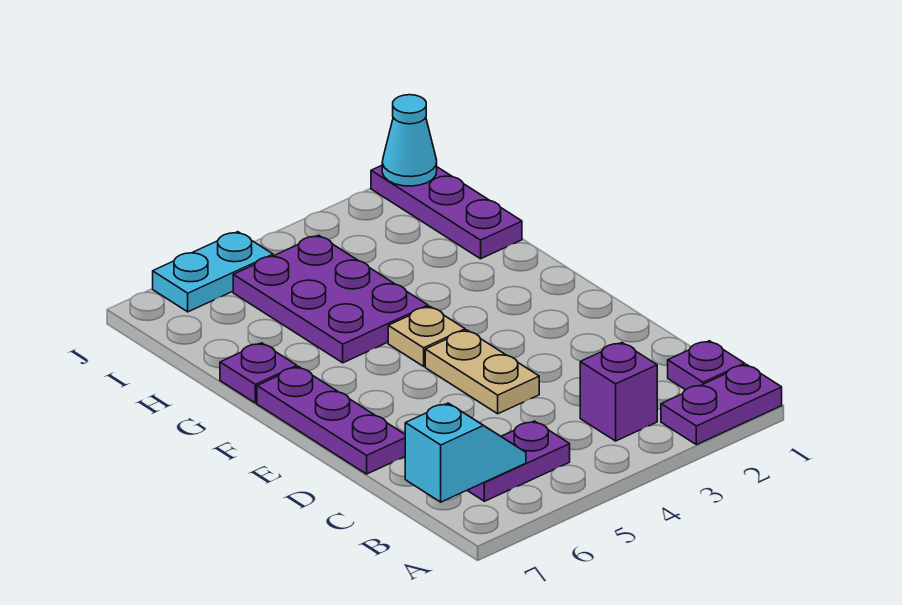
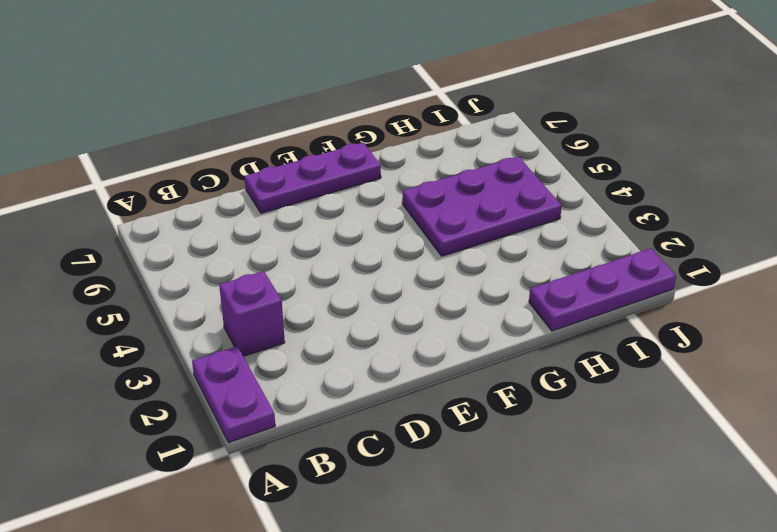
none -> purple 1x1 plate [668,341,745,390]
none -> purple 1x2 plate [467,421,570,501]
none -> tan 1x2 plate [425,330,539,414]

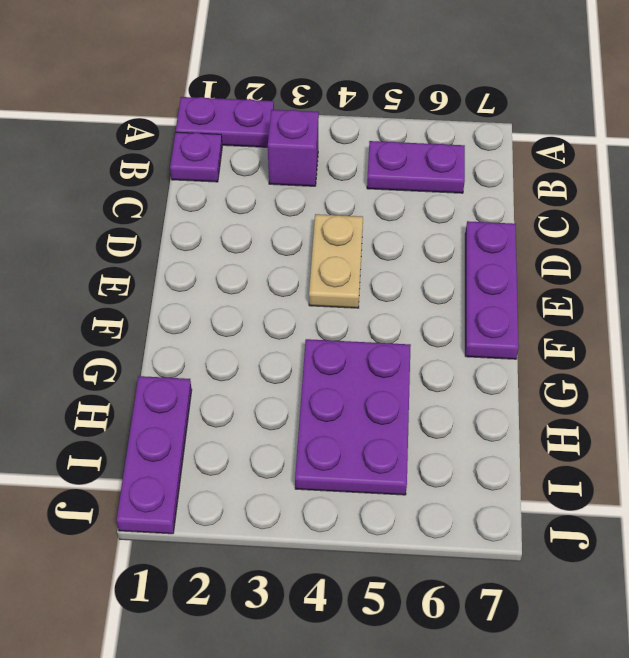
none -> tan 1x1 plate [388,306,465,366]
none -> purple 1x1 plate [220,343,297,403]
none -> cyan 1x2 plate [153,232,273,312]

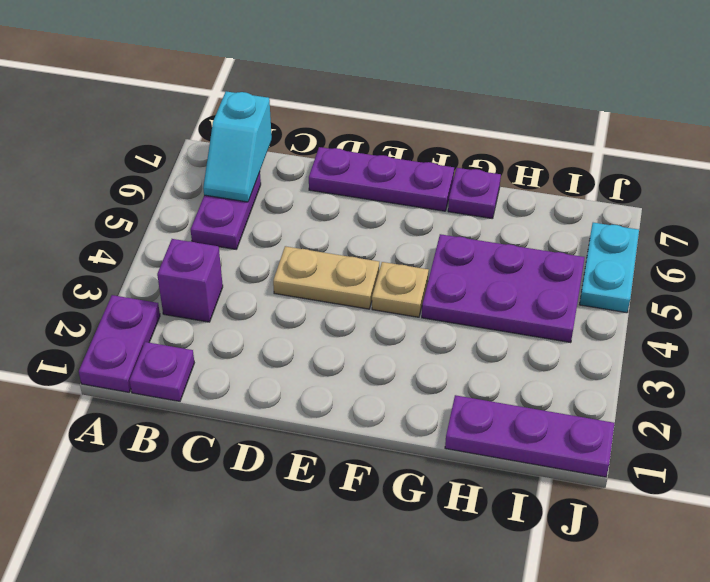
none -> cyan 1x1 cone [382,95,437,186]

